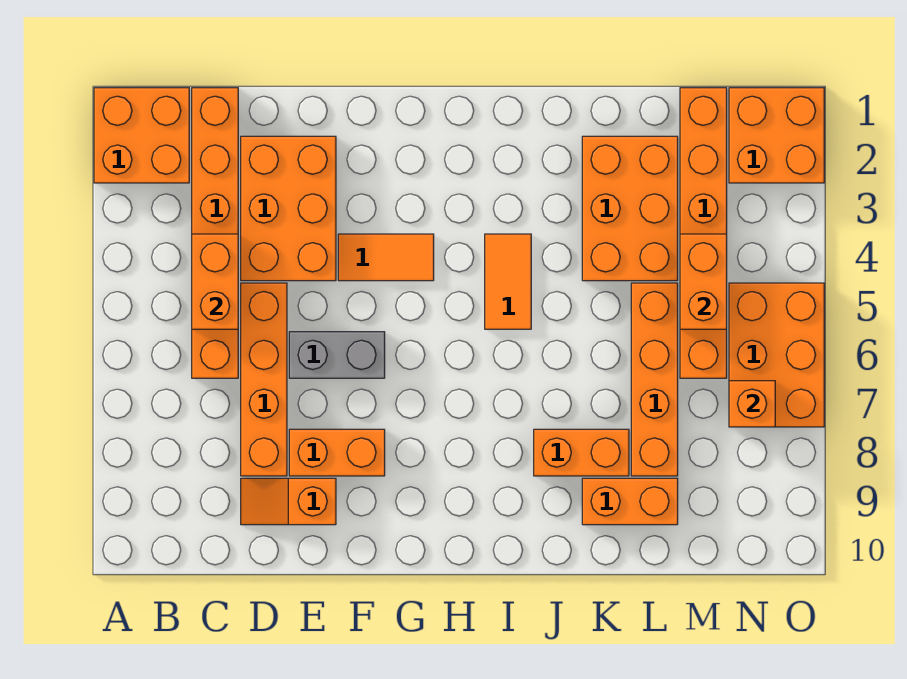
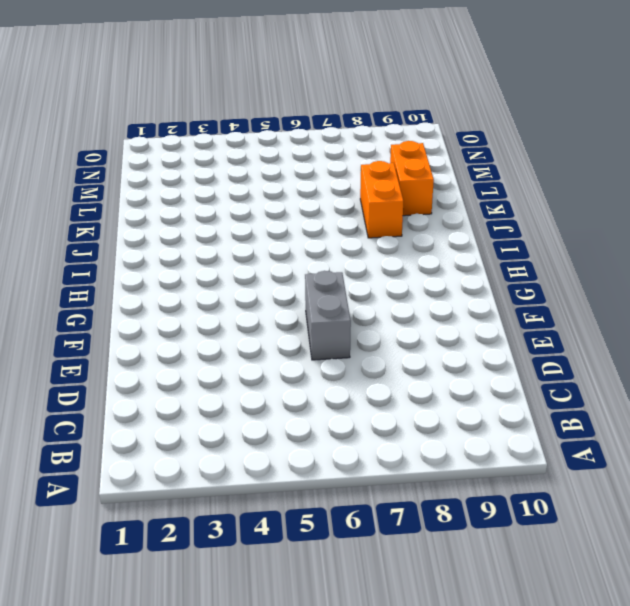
none -> orange 2x2 brick [94,88,189,183]
none -> orange 1x6 brick [192,88,238,378]
none -> orange 2x3 brick [241,136,336,281]

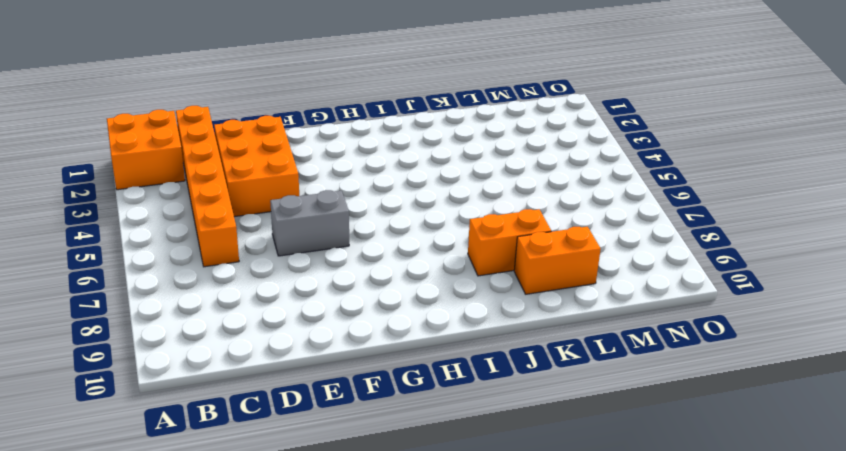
none -> orange 1x4 brick [241,283,287,476]
none -> orange 1x2 slope [241,478,336,525]
none -> orange 1x2 brick [289,429,385,476]

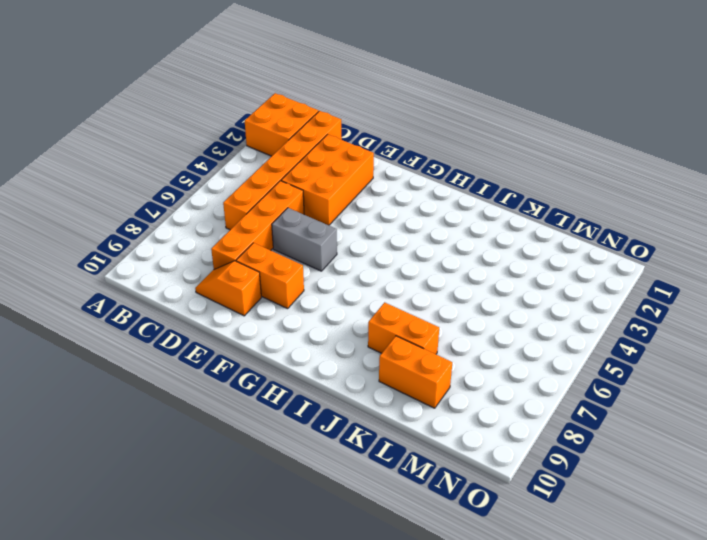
none -> orange 1x2 tile [338,234,434,281]
none -> orange 1x2 tile [485,234,531,329]
none -> orange 2x3 brick [582,136,678,281]

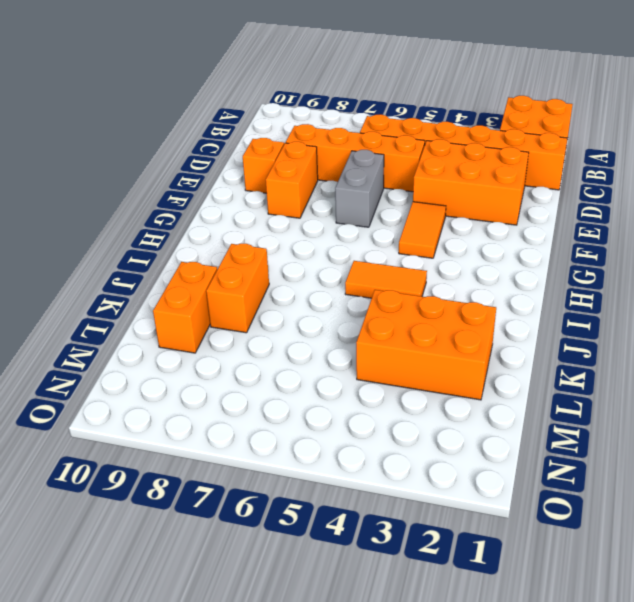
none -> orange 1x4 brick [631,283,678,476]
none -> orange 1x6 brick [680,88,727,378]
none -> orange 2x2 brick [729,88,824,183]

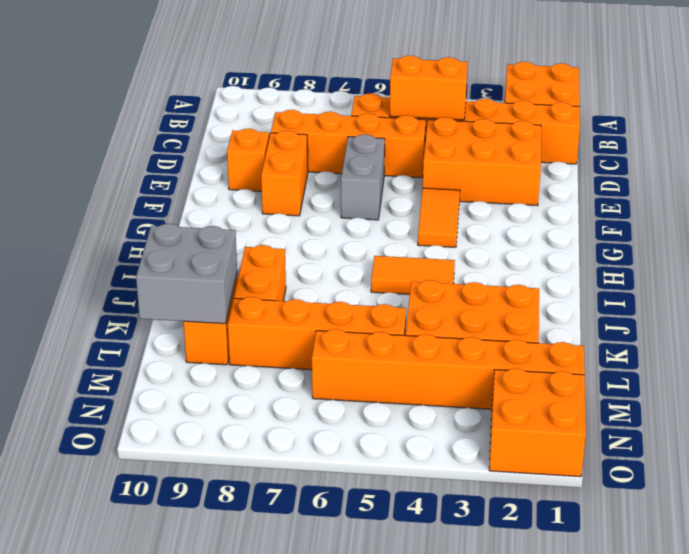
grey 2x2 brick [136,224,237,324] -> none
none -> orange 2x3 brick [729,283,824,427]
none -> orange 1x2 brick [680,234,727,329]
none -> orange 1x1 brick [729,381,775,427]

